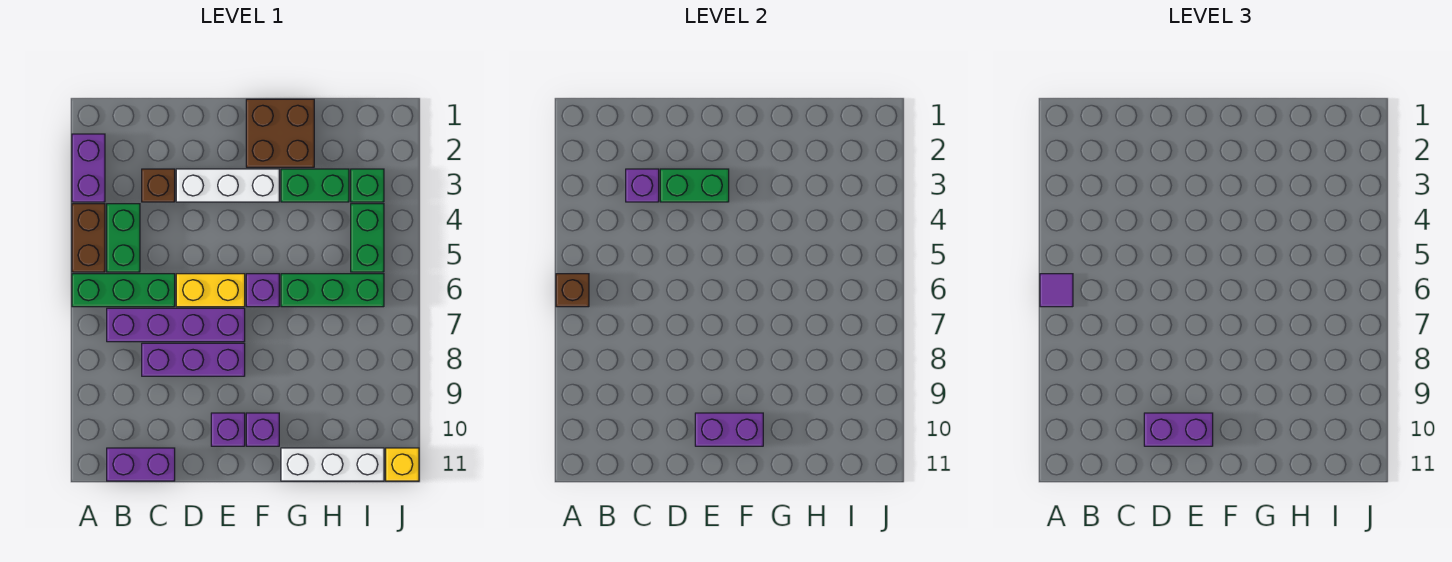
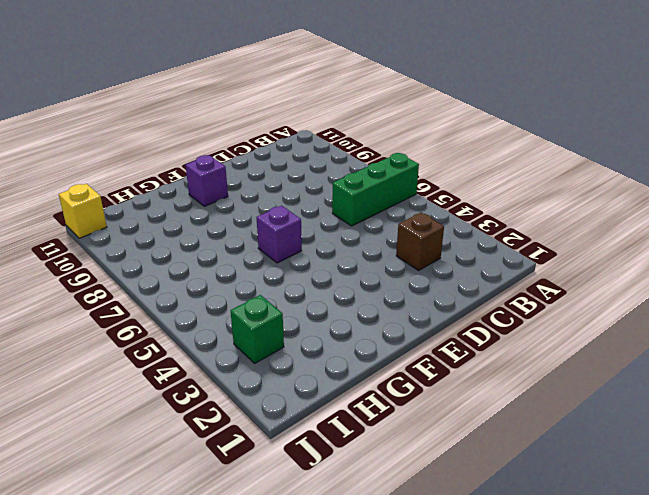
none -> purple 1x2 brick [72,134,105,202]
none -> brown 1x2 brick [72,204,105,272]
none -> green 1x2 brick [107,204,140,272]

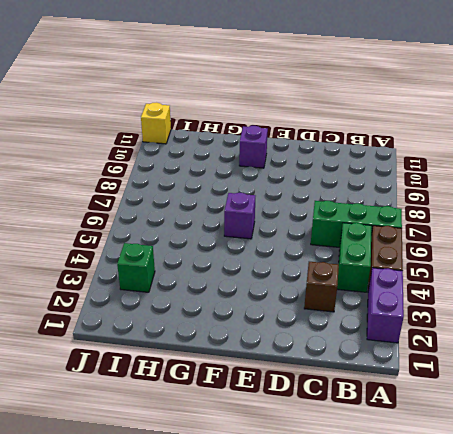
none -> purple 1x4 brick [107,308,245,342]
none -> purple 1x2 brick [107,448,175,481]
none -> purple 1x3 brick [142,343,245,376]

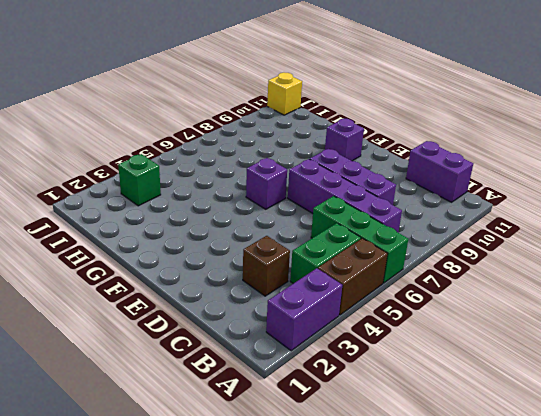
none -> white 1x3 brick [176,169,279,202]
none -> yellow 1x2 brick [176,274,245,307]
none -> purple 1x1 brick [211,413,245,446]

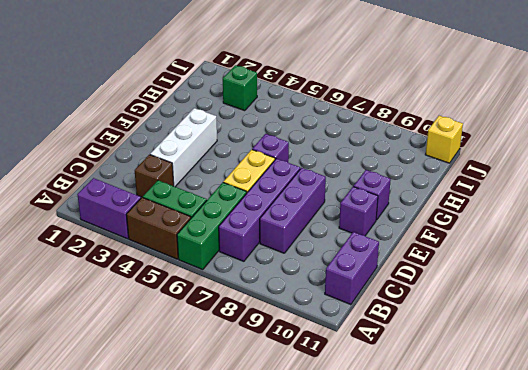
none -> brown 2x2 brick [246,99,314,167]
none -> green 1x2 brick [281,169,349,202]
none -> green 1x3 brick [281,274,384,307]

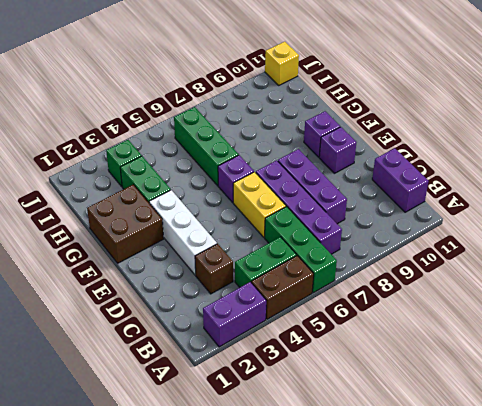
none -> white 1x3 brick [281,448,384,481]
none -> green 1x2 brick [351,204,384,272]
none -> brown 1x1 brick [556,274,589,307]

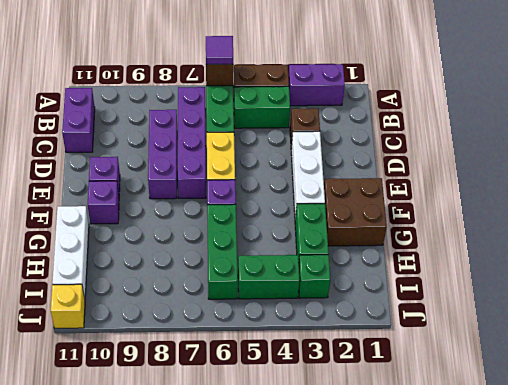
none -> purple 1x1 brick [626,169,659,202]
none -> green 1x2 brick [660,169,729,202]
none -> purple 1x2 brick [695,413,763,446]

